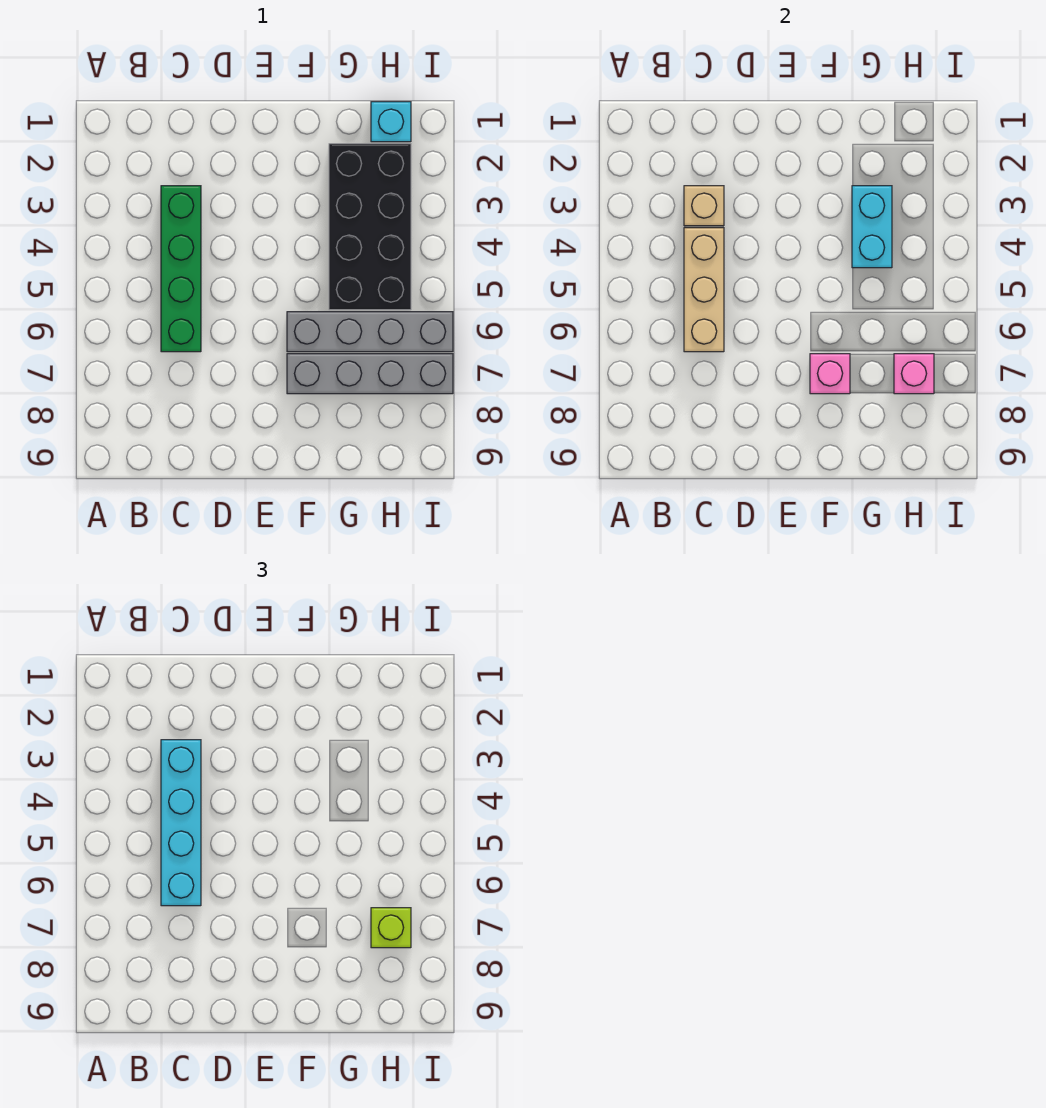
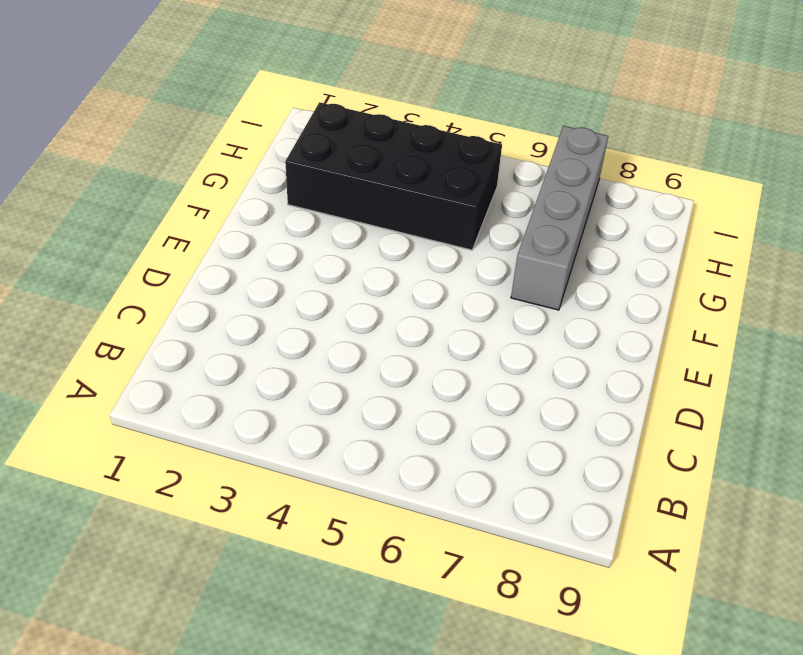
none -> green 1x4 brick [161,186,201,352]
none -> grey 1x4 brick [287,312,453,352]
none -> cyan 1x1 brick [371,102,411,142]

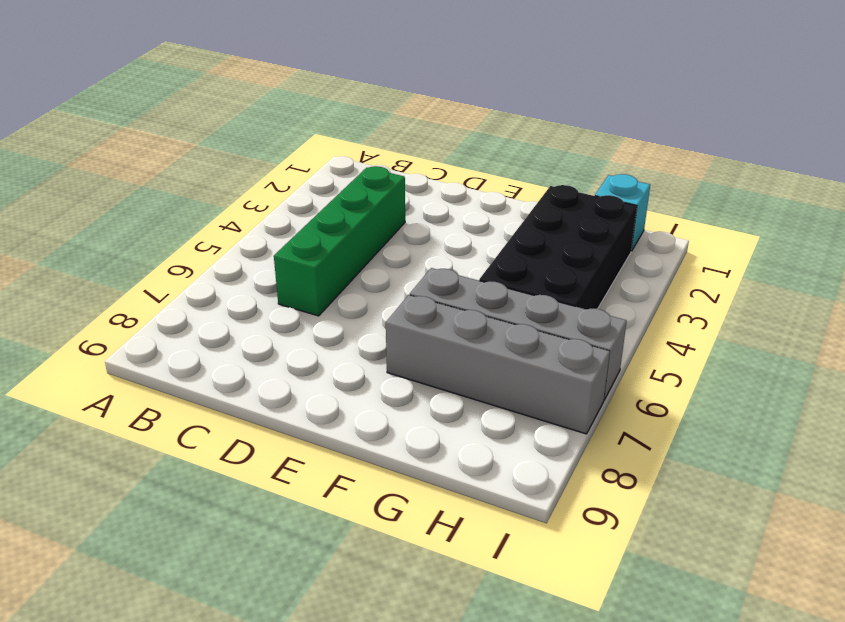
none -> tan 1x1 brick [684,186,724,226]
none -> tan 1x3 brick [684,228,724,352]
none -> pink 1x1 brick [810,354,850,394]

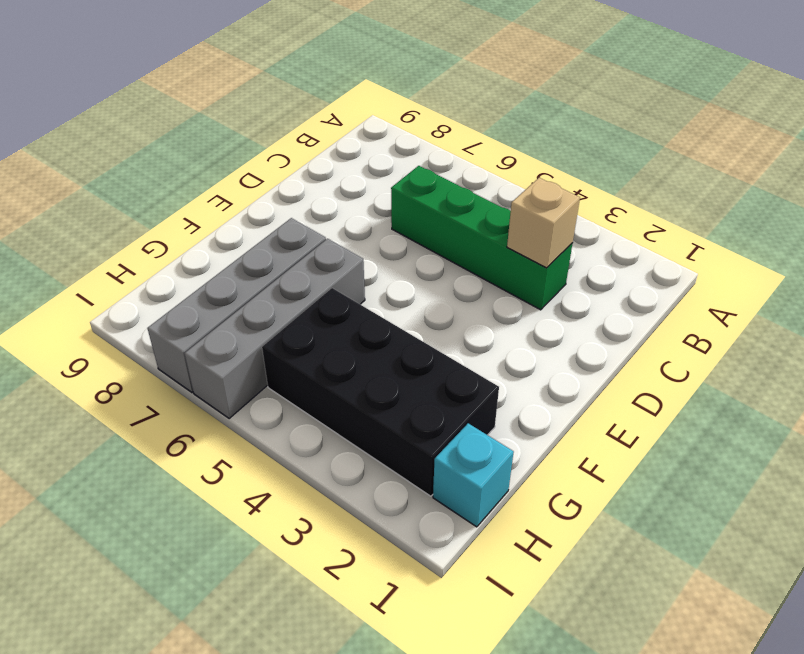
none -> tan 1x3 brick [684,228,724,352]
none -> pink 1x1 brick [810,354,850,394]
none -> cyan 1x2 brick [852,186,892,268]

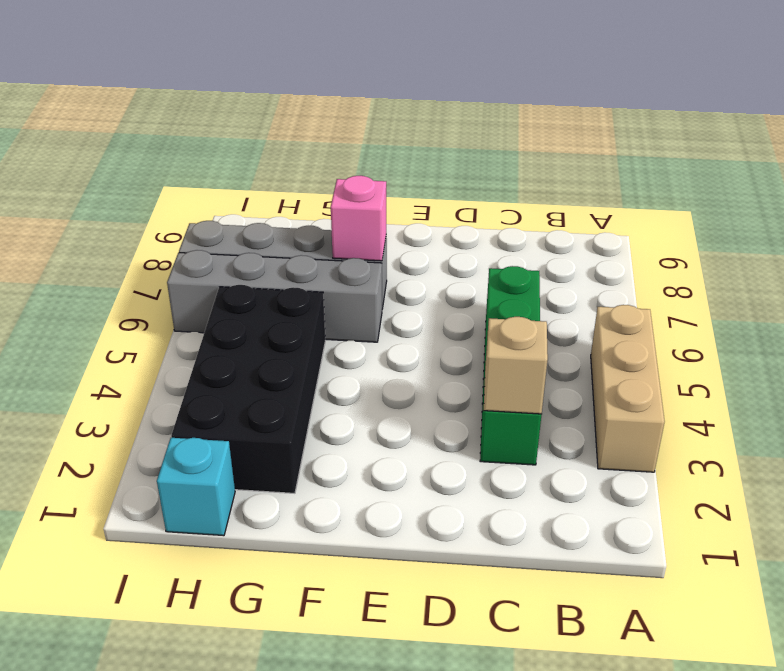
tan 1x3 brick [591,305,665,472] -> tan 1x3 brick moved to [684,228,724,352]
none -> cyan 1x2 brick [852,186,892,268]
none -> pink 1x1 brick [894,354,934,394]
none -> cyan 1x4 brick [161,740,201,906]

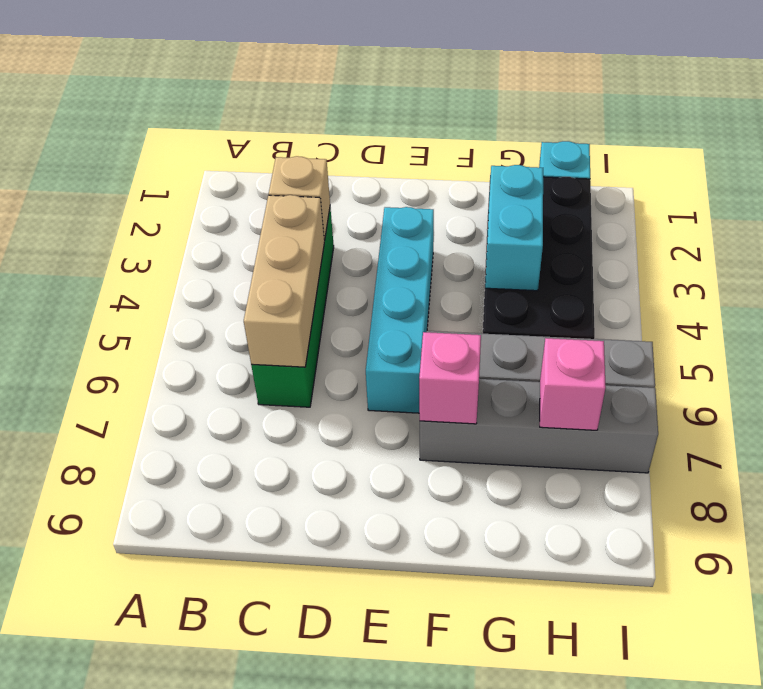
cyan 1x4 brick [366,207,434,413] -> cyan 1x4 brick moved to [161,740,201,906]
none -> lime 1x1 brick [371,908,411,948]

